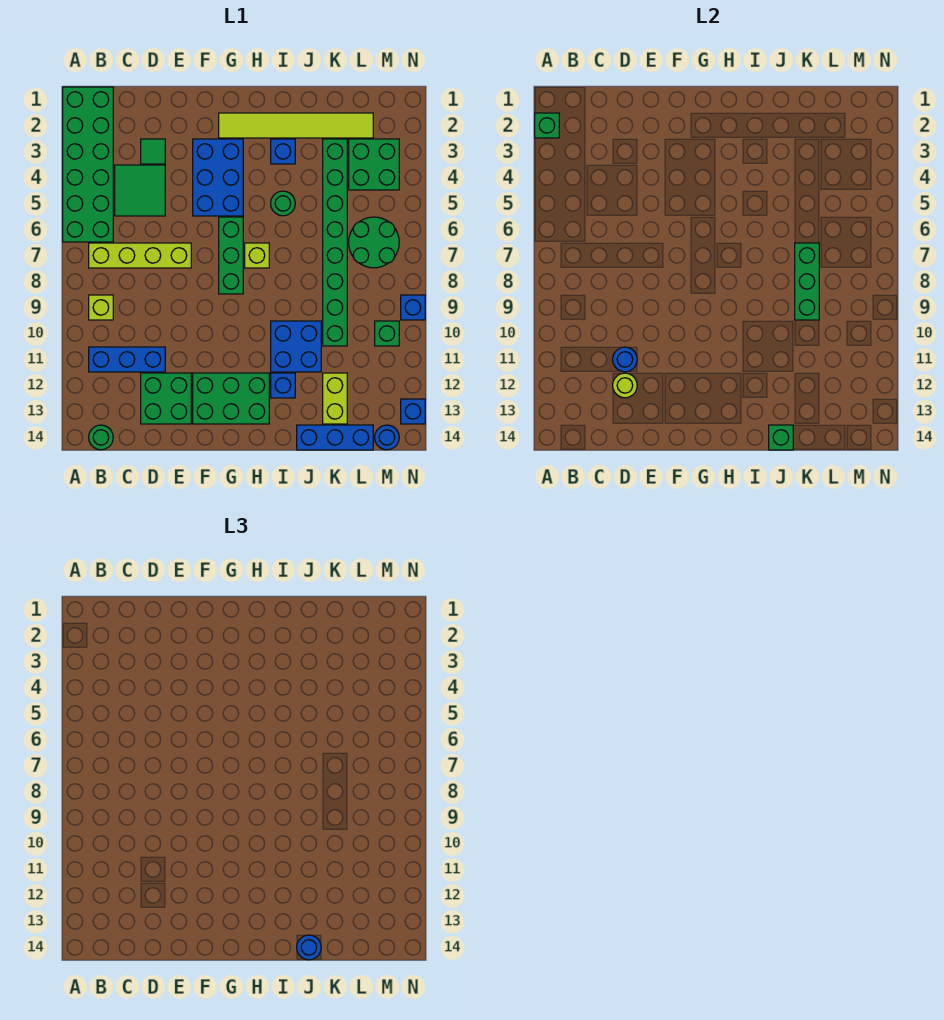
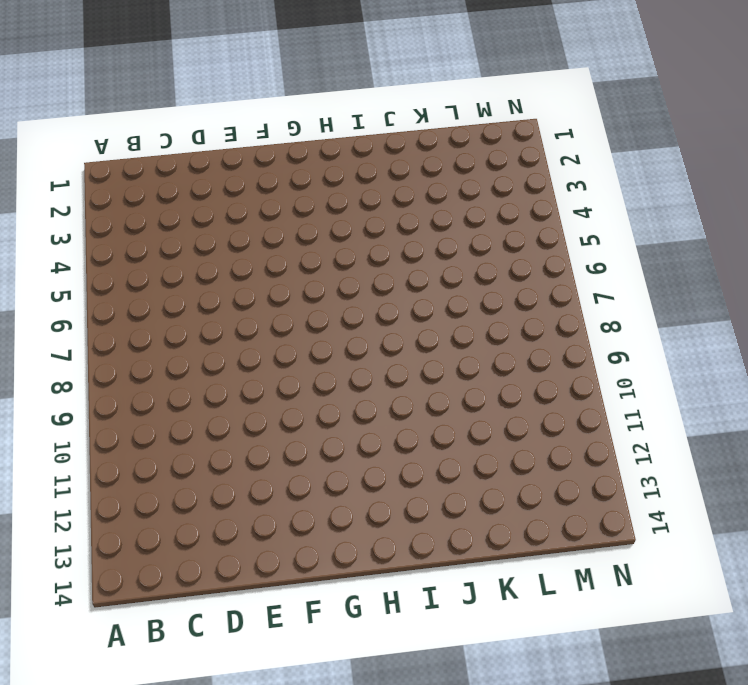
none -> green 2x6 brick [63,87,113,242]
none -> lime 1x4 brick [89,243,191,268]
none -> lime 1x1 brick [89,295,113,320]
none -> blue 1x3 brick [89,347,165,372]

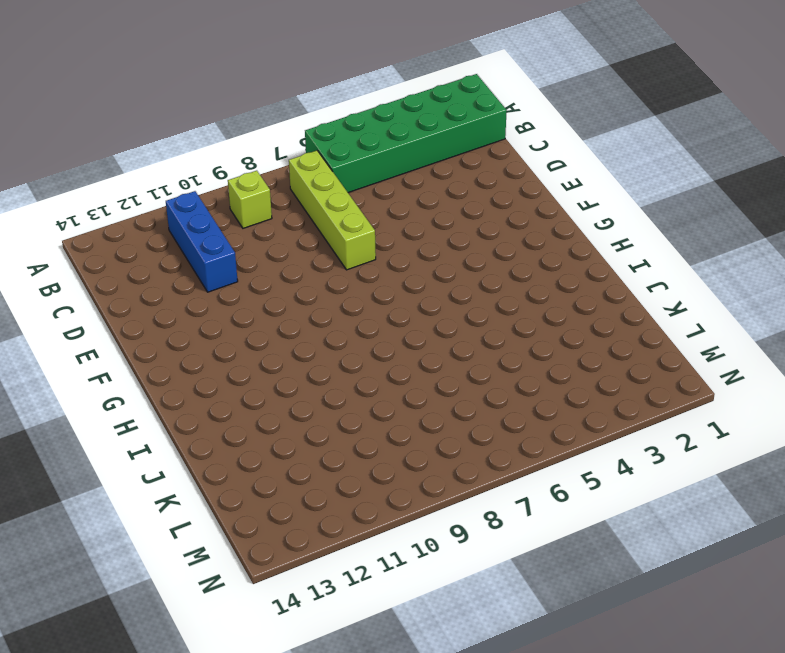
none -> green 1x1 round brick [89,425,113,450]
none -> green 2x2 tile [115,165,165,216]
none -> green 1x1 tile [141,139,165,164]
none -> green 2x2 brick [141,373,191,424]

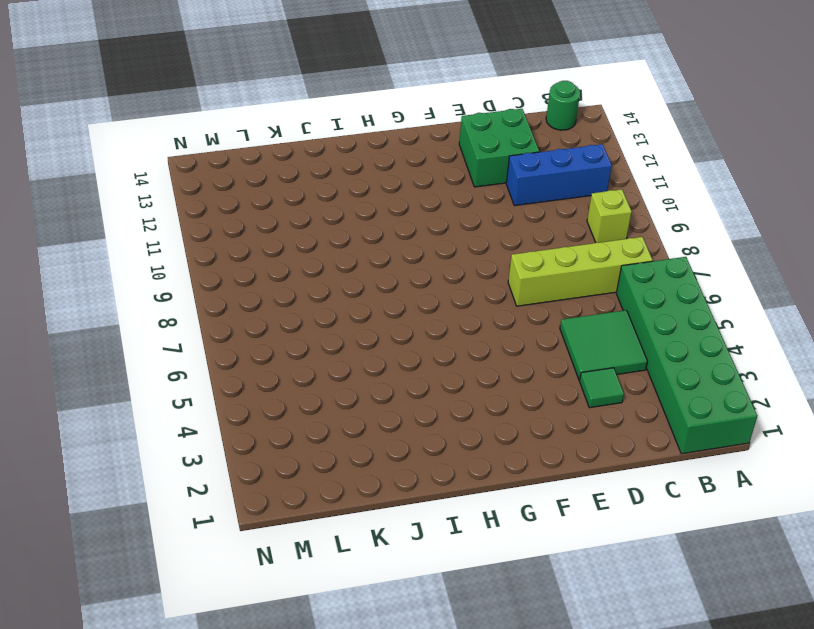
none -> blue 2x3 brick [193,139,243,216]
none -> green 2x3 brick [193,373,269,424]
none -> lime 1x6 tile [219,113,373,138]
none -> green 1x3 brick [219,217,243,294]

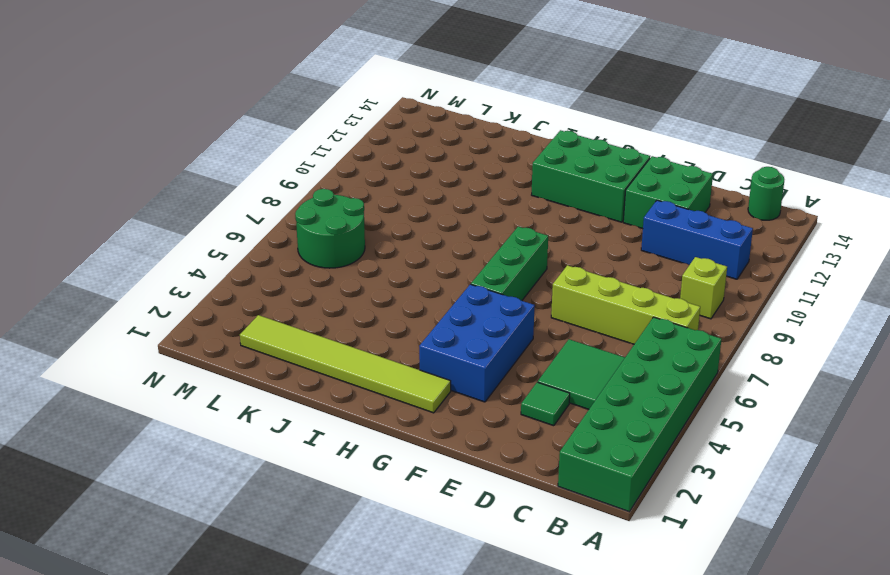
none -> lime 1x1 brick [245,243,269,268]
none -> blue 1x1 brick [271,139,295,164]
none -> green 1x1 round brick [271,191,295,216]
none -> blue 2x2 brick [271,321,321,372]

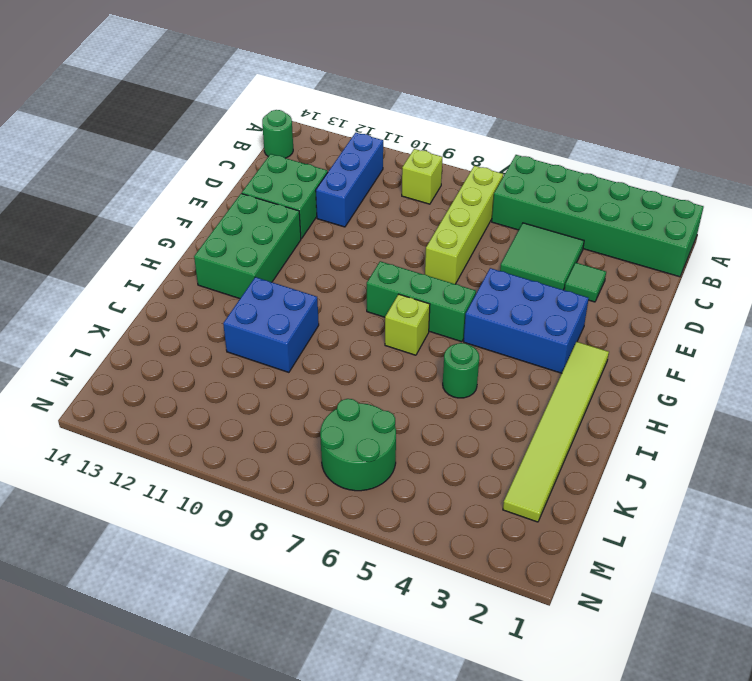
none -> blue 1x1 brick [271,139,295,164]
none -> blue 1x1 brick [271,373,295,398]
none -> blue 1x3 brick [297,425,373,450]
none -> green 1x8 brick [323,139,347,346]

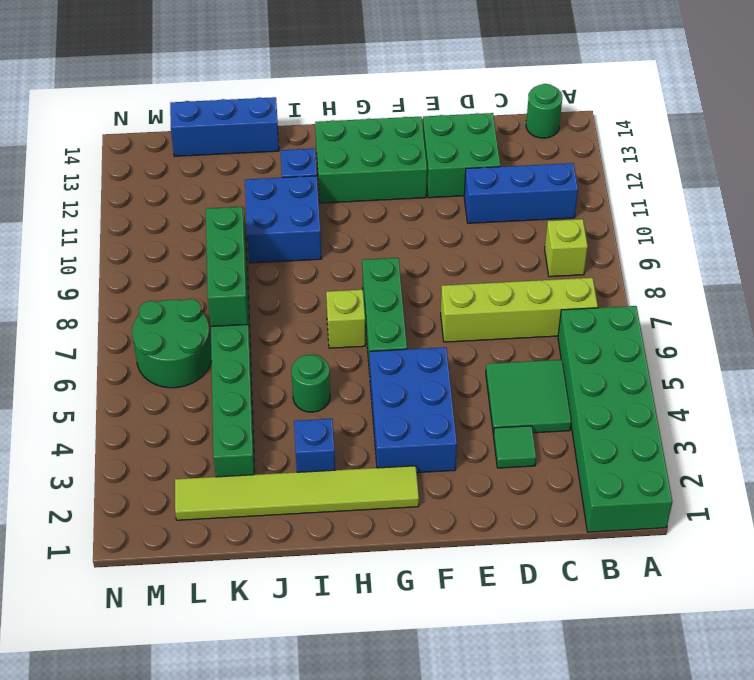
none -> lime 1x2 brick [323,373,347,424]
none -> green 2x2 brick [349,139,399,190]
none -> green 1x1 brick [375,321,399,346]
none -> blue 1x1 round brick [375,425,399,450]

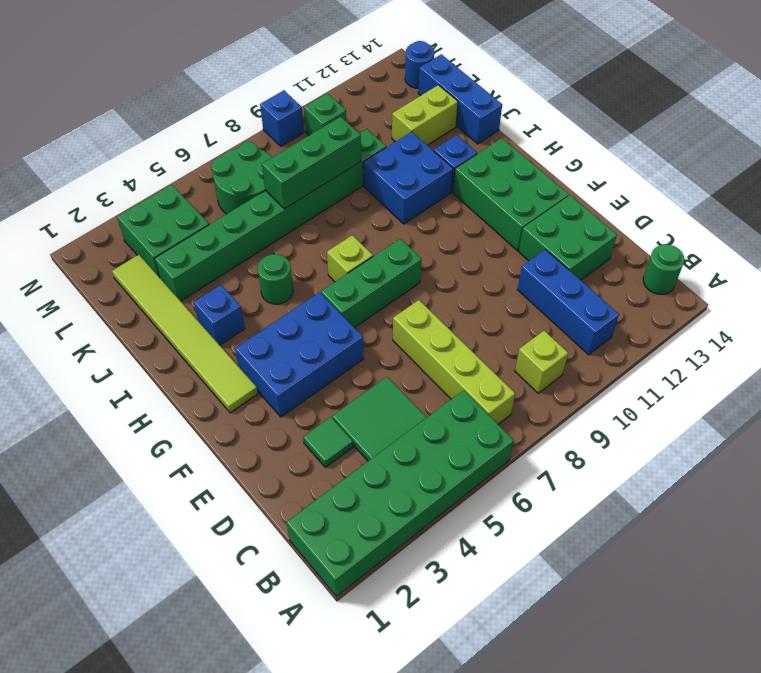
none -> blue 1x1 brick [401,399,425,424]
none -> green 1x1 brick [535,113,559,138]
none -> blue 1x1 round brick [613,347,637,372]
none -> lime 1x1 round brick [613,373,637,398]

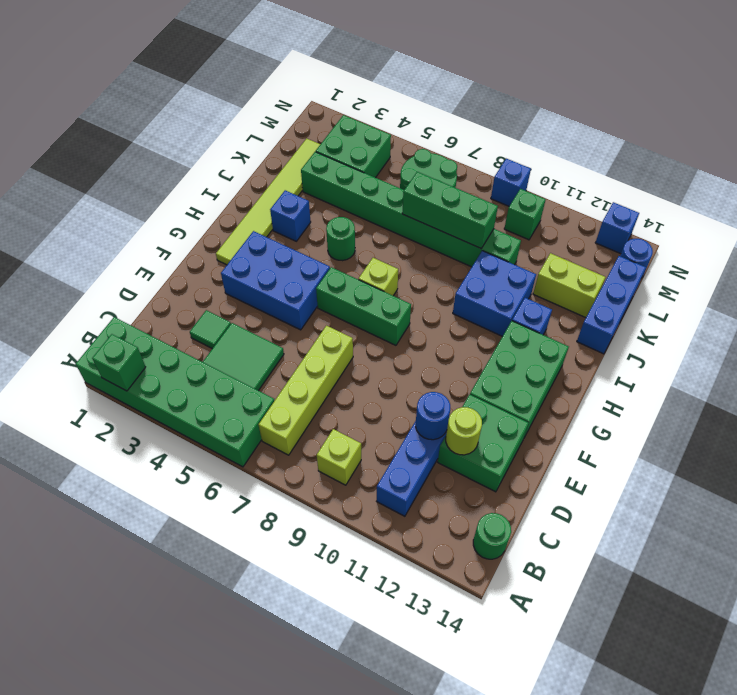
none -> green 1x1 brick [769,425,793,450]
none -> blue 1x1 round brick [297,935,321,960]

